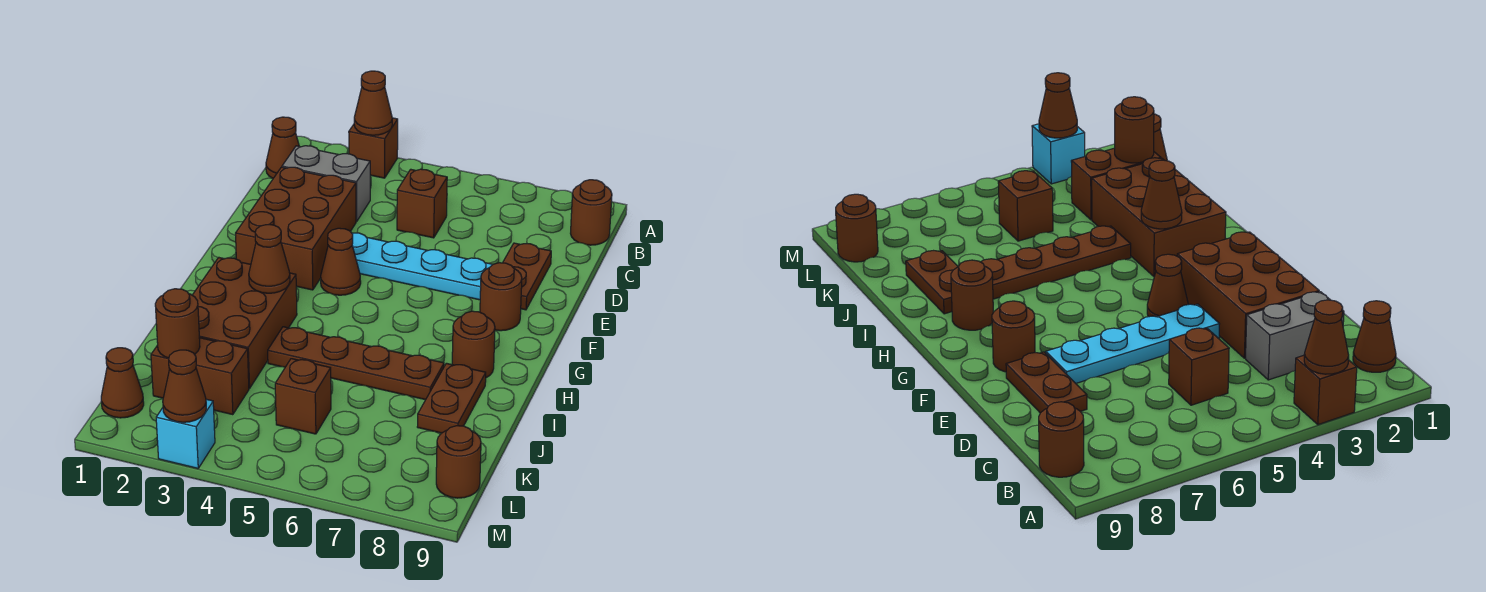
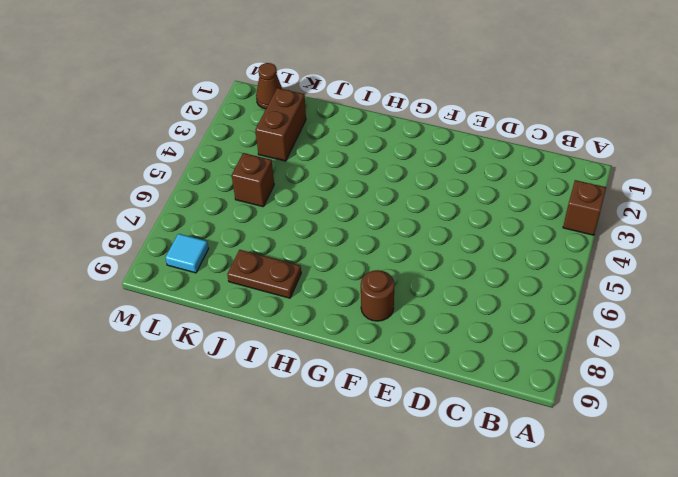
cyan 1x1 tile [165,234,209,273] -> none
none -> brown 1x1 cone [266,117,299,178]
none -> brown 1x1 round brick [571,180,612,245]
none -> grey 1x2 brick [282,146,370,221]

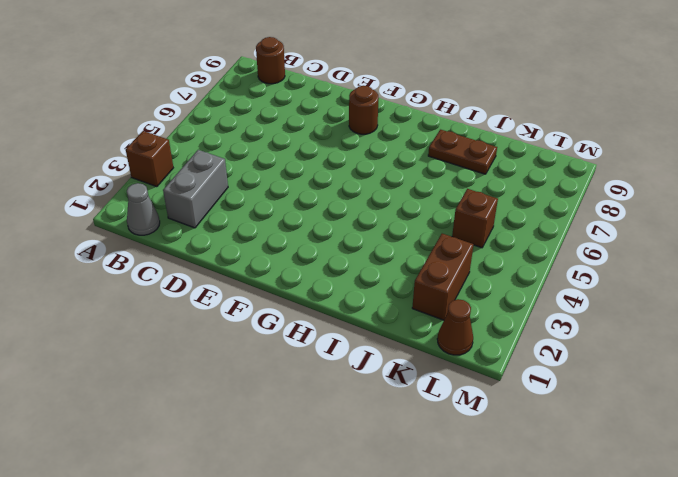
grey 1x1 cone [127,183,160,235] -> brown 1x1 cone [266,117,299,178]
none -> brown 1x1 brick [397,169,447,238]
none -> brown 2x3 brick [236,167,356,290]
none -> brown 1x2 plate [503,243,551,310]

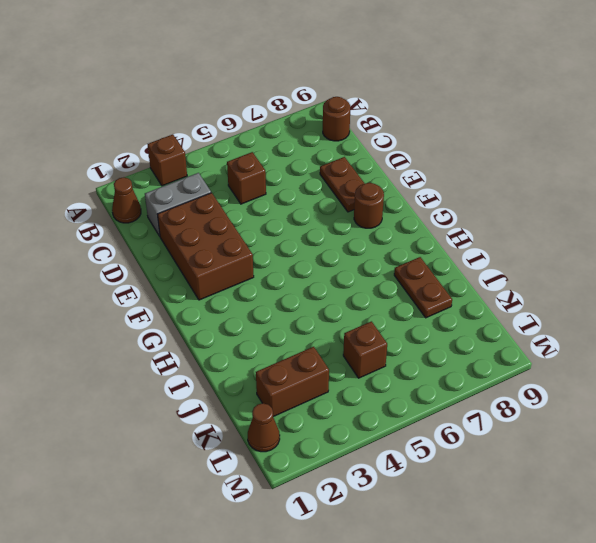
none -> cyan 1x4 plate [352,233,493,300]
none -> brown 1x1 cone [321,228,361,295]
none -> brown 2x3 brick [193,257,297,389]

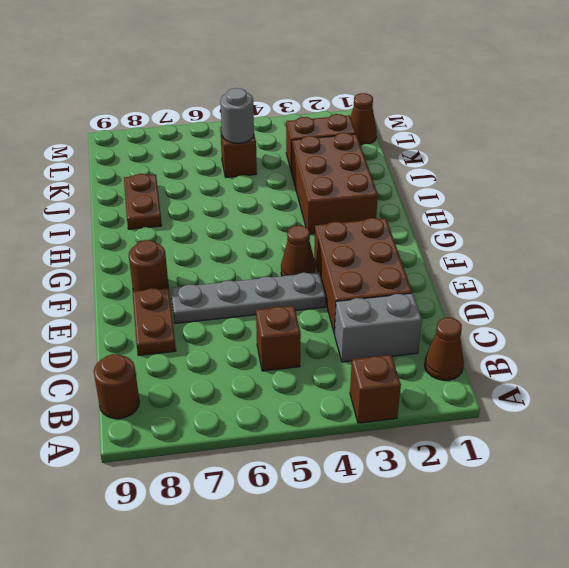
grey 1x4 plate [171,272,326,323] -> cyan 1x4 plate [352,233,493,300]
grey 1x1 round brick [220,88,254,143] -> none
none -> brown 1x1 round brick [452,311,495,378]
none -> brown 1x4 plate [268,327,444,400]
none -> brown 1x1 round brick [436,426,481,498]

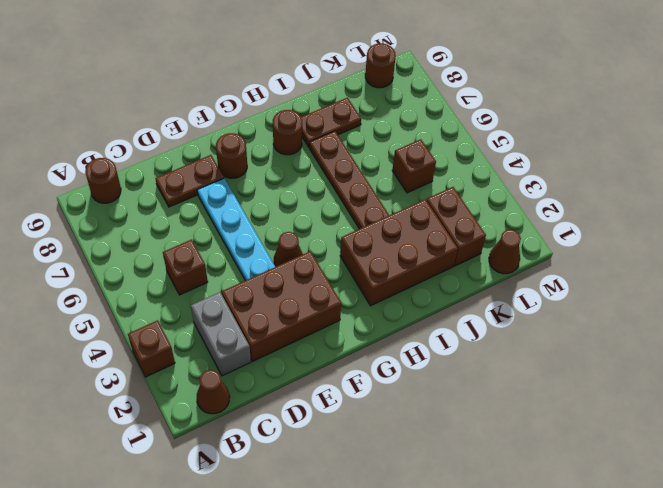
none -> cyan 1x1 brick [156,399,215,468]
none -> brown 1x1 cone [354,71,392,135]
none -> brown 1x1 cone [249,225,290,293]

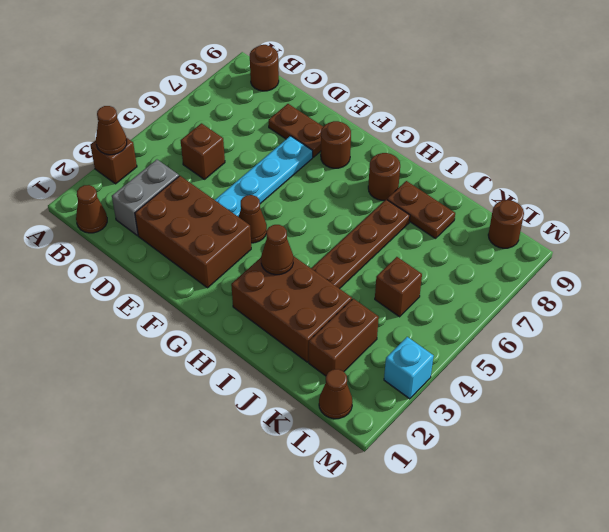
none -> brown 1x1 round brick [155,289,200,358]
none -> brown 1x1 cone [163,350,206,422]

